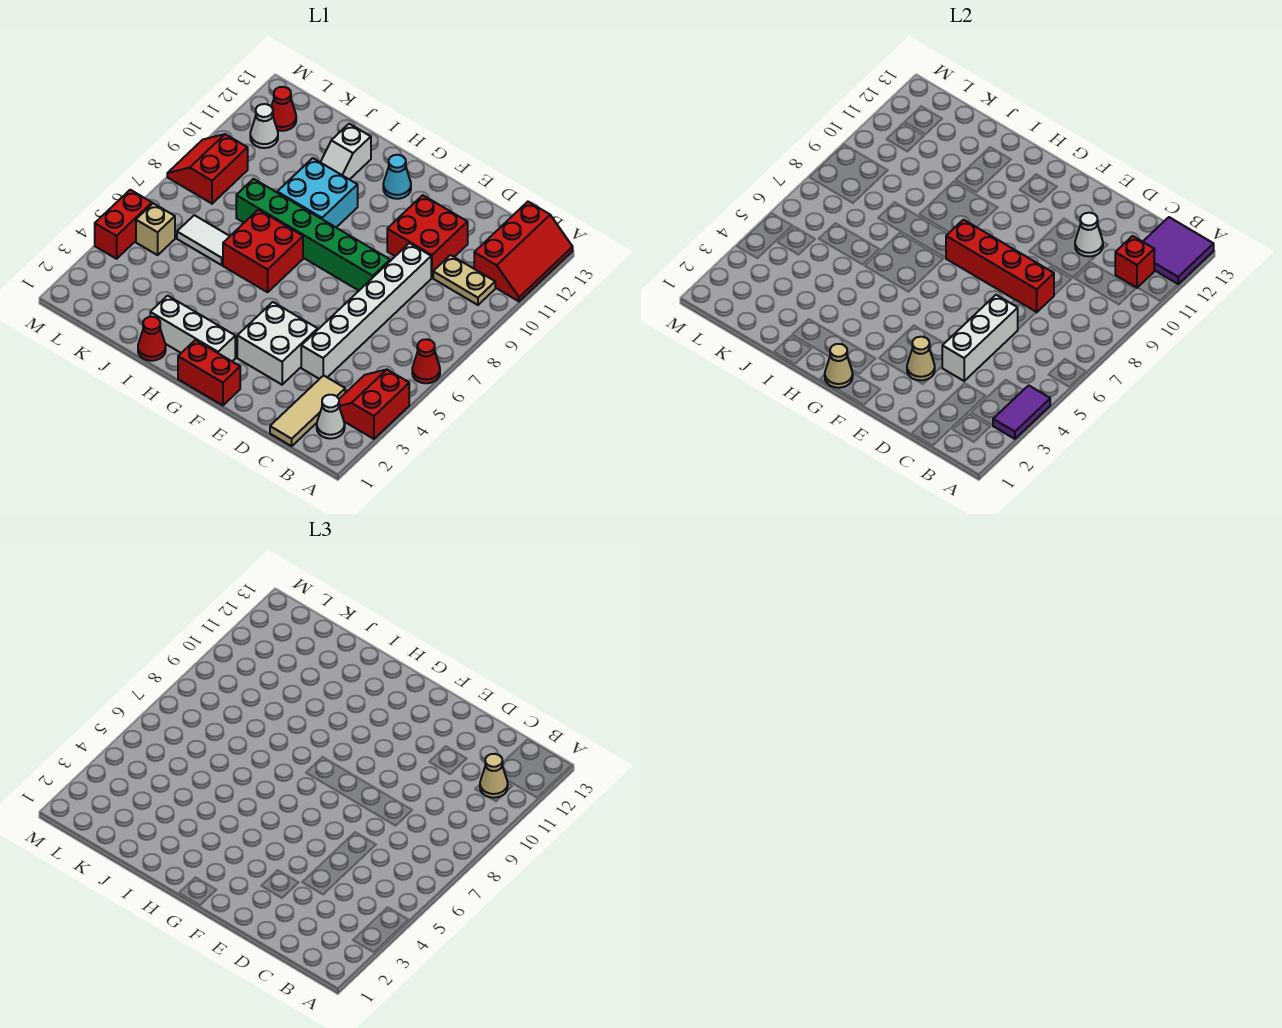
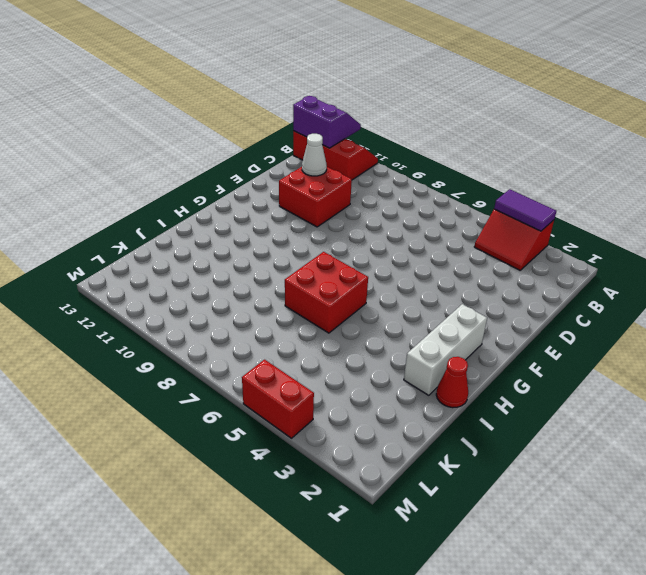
purple 2x2 slope [293,96,361,148] -> purple 2x2 tile [1143,217,1214,284]
none -> red 1x1 cone [412,339,440,383]
none -> white 1x1 cone [317,395,345,439]
none -> tan 1x2 plate [433,255,495,305]
none -> tan 1x3 tile [270,375,345,446]

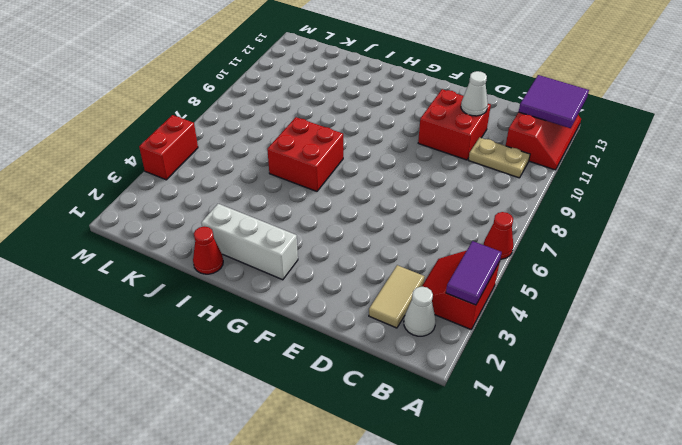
tan 1x2 tile [369,265,425,328] -> tan 1x3 tile [270,375,345,446]
none -> white 1x6 brick [301,243,431,379]
none -> white 2x2 brick [237,302,318,385]
none -> green 1x6 brick [236,179,390,290]
none -> red 1x2 brick [178,340,240,405]

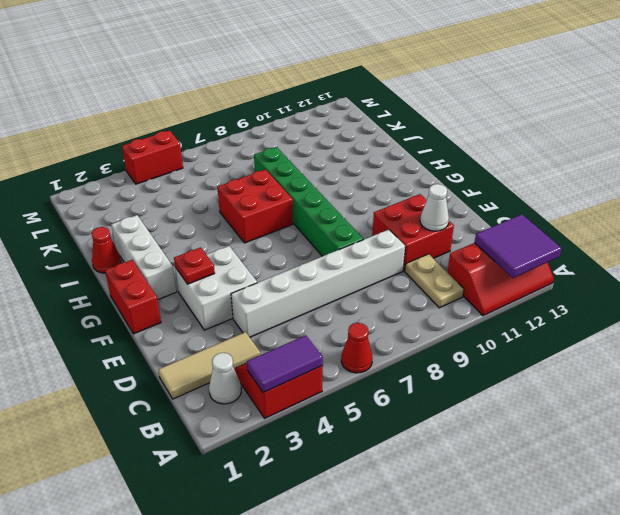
red 1x1 plate [174,247,215,284] -> none
none -> cyan 1x1 cone [383,155,411,199]
none -> cyan 2x2 brick [277,158,358,227]
none -> white 1x2 slope [320,124,371,180]
none -> white 1x2 tile [177,215,230,265]

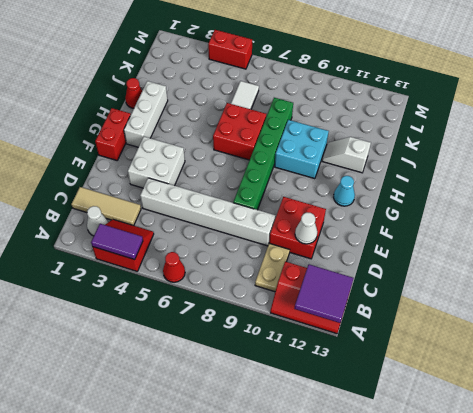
none -> tan 1x1 brick [136,203,175,255]
none -> red 2x2 slope [167,134,248,204]
none -> white 1x1 cone [250,104,278,148]
none -> red 1x1 cone [271,87,296,131]

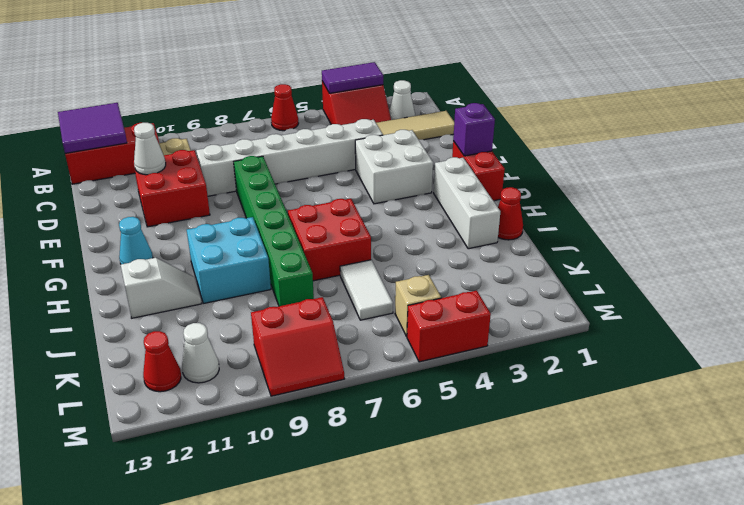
purple 1x1 brick [453,103,495,156] -> none
none -> red 1x1 brick [1115,236,1154,288]
none -> white 1x3 brick [942,295,1018,381]
none -> red 1x4 brick [946,220,1054,312]
none -> tan 1x1 cone [907,337,935,380]

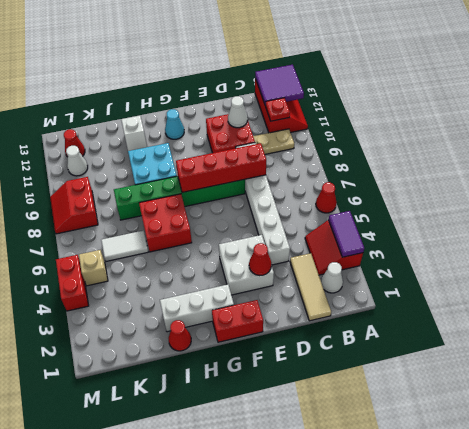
red 1x1 plate [266,98,290,121] -> red 1x1 brick [1115,236,1154,288]
red 1x1 cone [249,243,271,276] -> tan 1x1 cone [907,337,935,380]
none -> white 1x3 brick [942,295,1018,381]
none -> tan 1x1 cone [825,344,853,388]
none -> tan 1x1 cone [480,754,508,798]

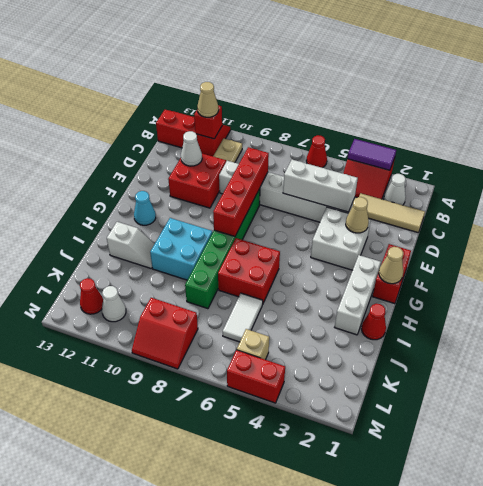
none -> purple 2x2 tile [1143,217,1214,284]

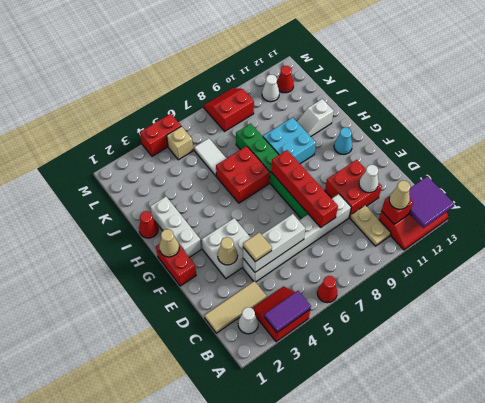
tan 1x1 tile [243,232,272,262] -> none

